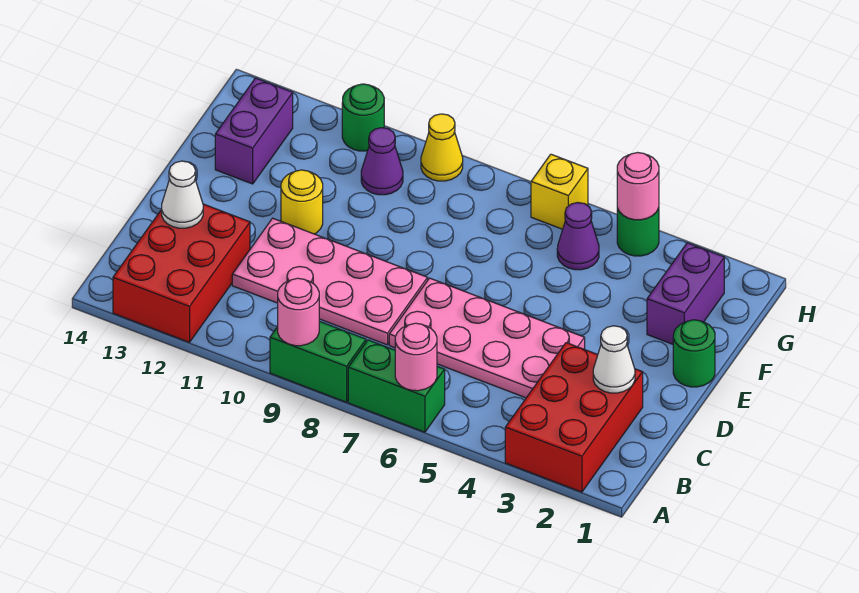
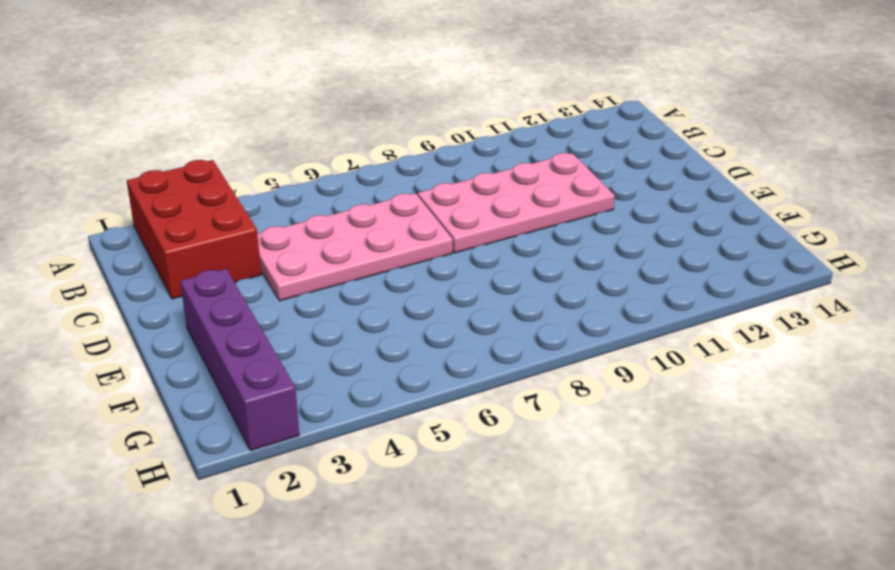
purple 1x4 brick [180,269,299,451] -> purple 1x2 brick [647,243,724,344]
none -> green 1x2 brick [348,340,445,432]
none -> green 1x2 brick [270,321,366,402]
none -> red 2x3 brick [113,204,250,342]

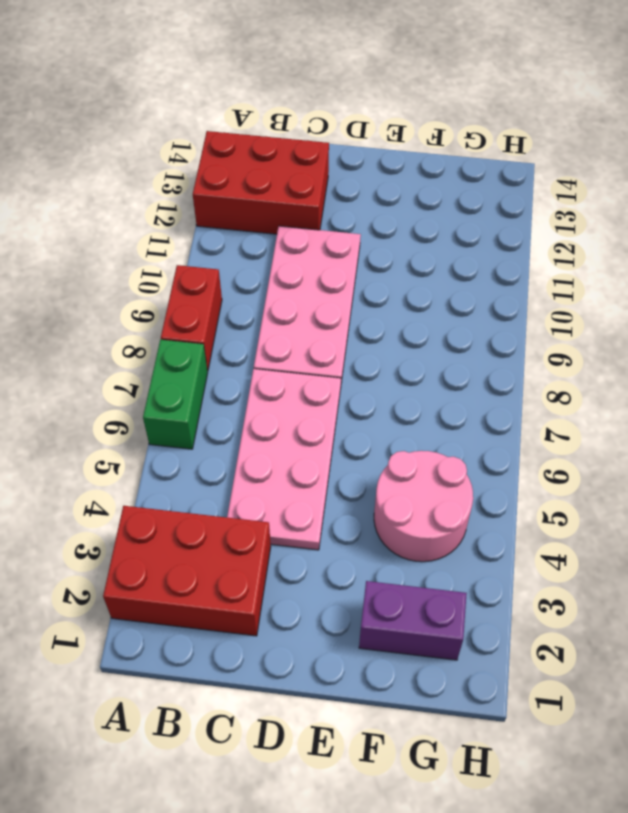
red 1x2 brick [161,265,222,371] -> green 1x2 brick [270,321,366,402]
pink 2x2 round brick [374,451,473,562] -> purple 1x1 cone [557,203,599,270]
none -> green 1x1 round brick [673,320,715,387]
none -> yellow 1x1 round brick [281,170,323,234]
none -> purple 1x2 brick [215,78,293,184]

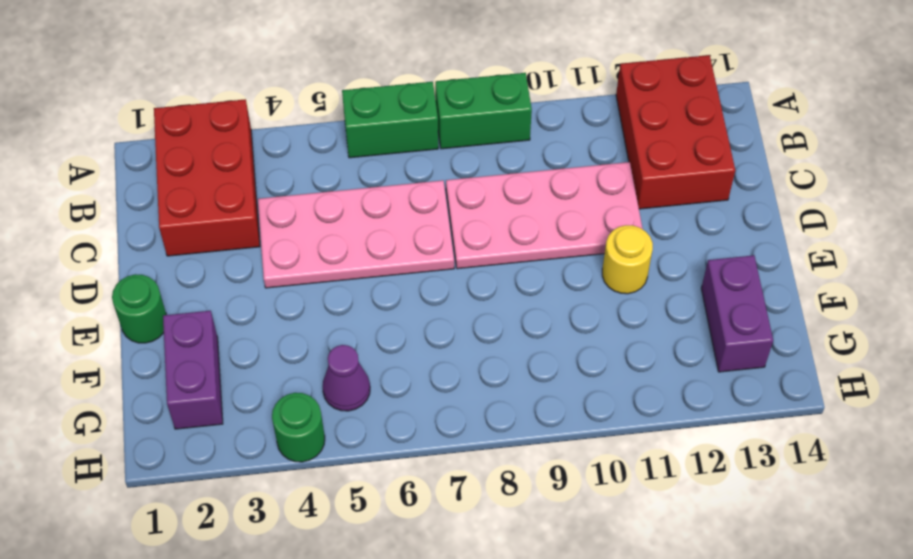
none -> purple 1x1 cone [361,128,403,195]
none -> yellow 1x1 brick [531,154,588,229]
none -> yellow 1x1 cone [421,114,463,181]

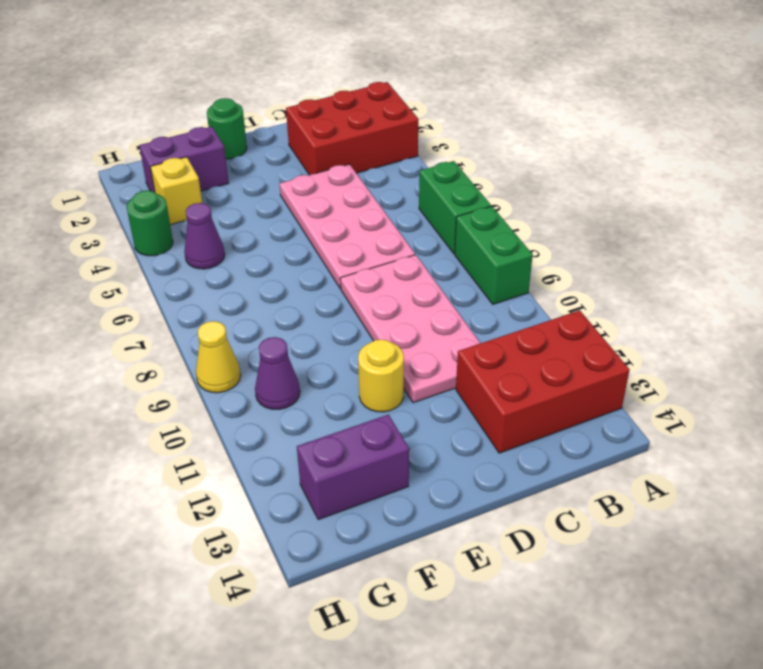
yellow 1x1 brick [150,157,202,225] -> yellow 1x1 brick moved to [531,154,588,229]
none -> green 1x1 round brick [342,84,384,151]
none -> pink 1x1 round brick [395,323,437,391]
none -> pink 1x1 round brick [278,278,319,346]

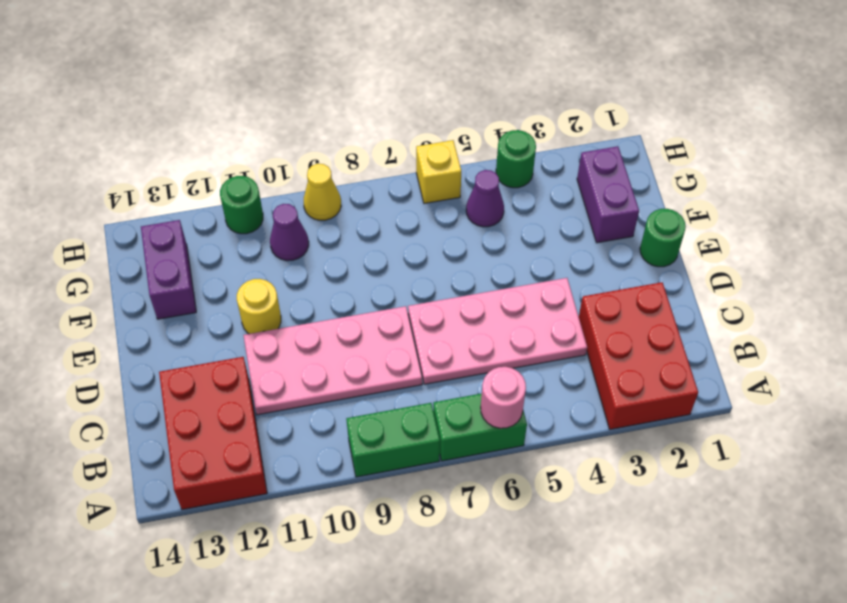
none -> pink 1x1 round brick [278,278,319,346]
none -> white 1x1 cone [593,326,635,393]
none -> white 1x1 cone [162,161,203,228]

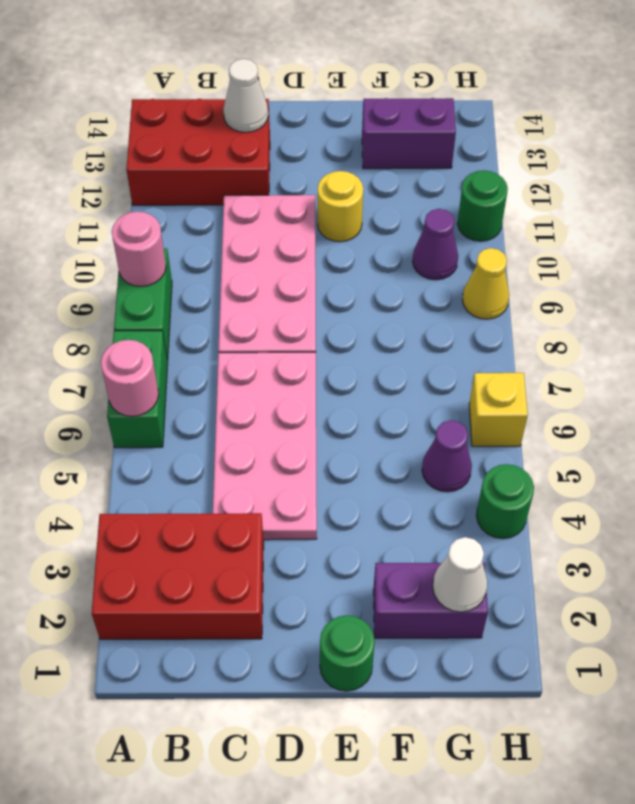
white 1x1 cone [433,537,488,612] -> white 1x1 cone moved to [593,326,635,393]
none -> pink 1x1 round brick [617,153,659,220]

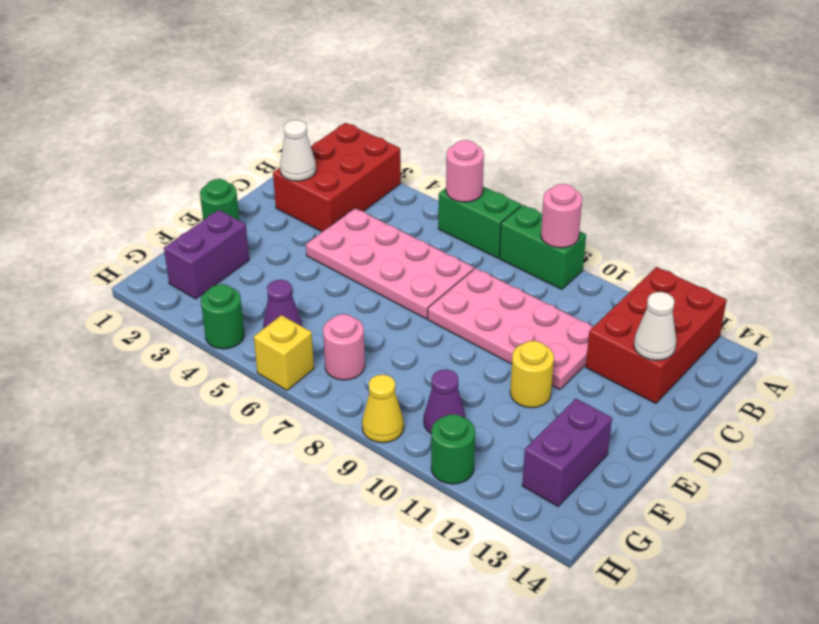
pink 1x1 round brick [323,314,365,380] -> pink 1x1 round brick moved to [617,153,659,220]

